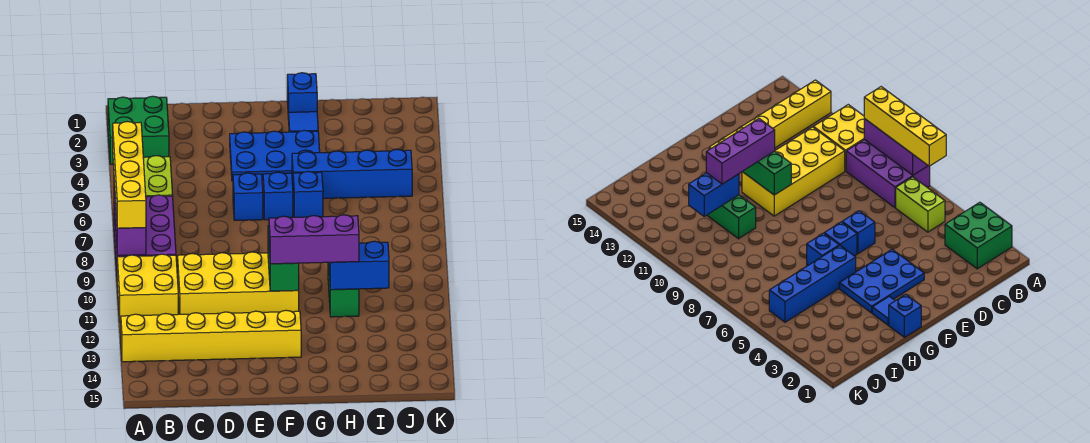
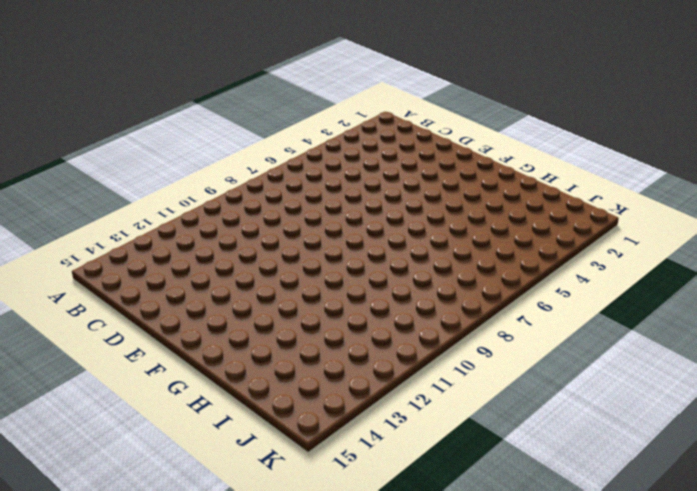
none -> green 2x2 brick [108,96,169,164]
none -> purple 2x3 brick [114,195,176,269]
none -> yellow 2x2 brick [117,254,178,322]

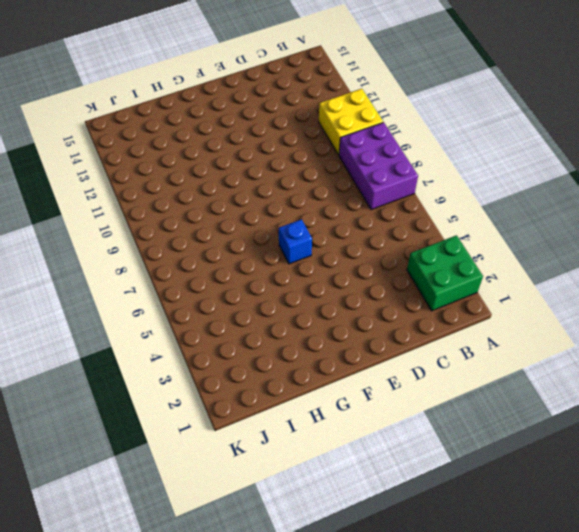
none -> yellow 1x6 brick [121,310,301,362]
none -> lime 1x2 brick [143,156,173,197]
none -> yellow 2x4 brick [178,252,299,314]

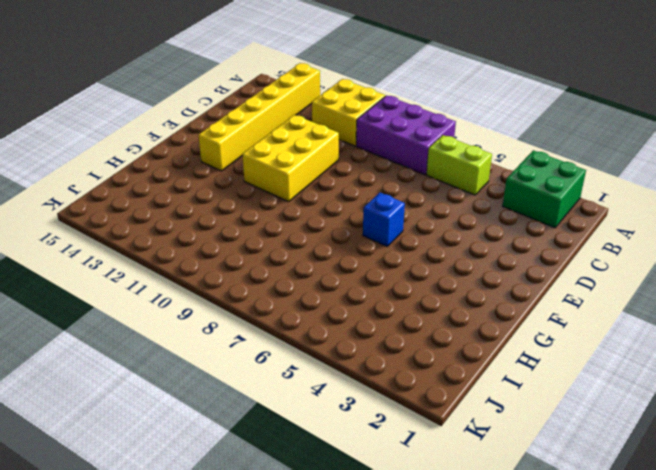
yellow 2x3 brick [242,115,339,202] -> yellow 2x4 brick [178,252,299,314]
none -> blue 2x3 plate [230,130,320,181]
none -> blue 1x1 brick [233,173,263,220]
none -> blue 1x1 brick [287,73,317,120]

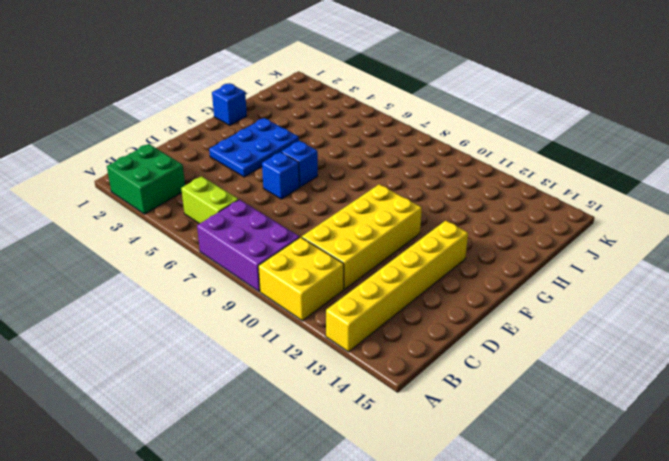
none -> blue 1x1 tile [289,112,318,132]
none -> blue 1x4 brick [292,149,412,198]
none -> blue 1x1 brick [293,171,323,217]

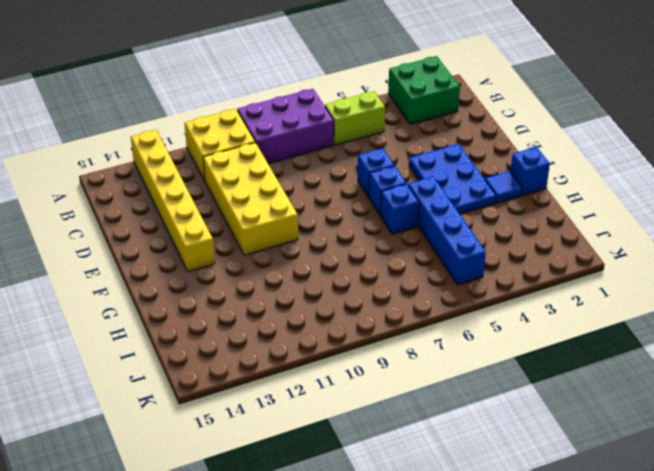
none -> green 1x2 brick [328,262,359,317]
none -> purple 1x3 brick [114,181,146,256]
none -> green 1x2 brick [268,226,299,291]

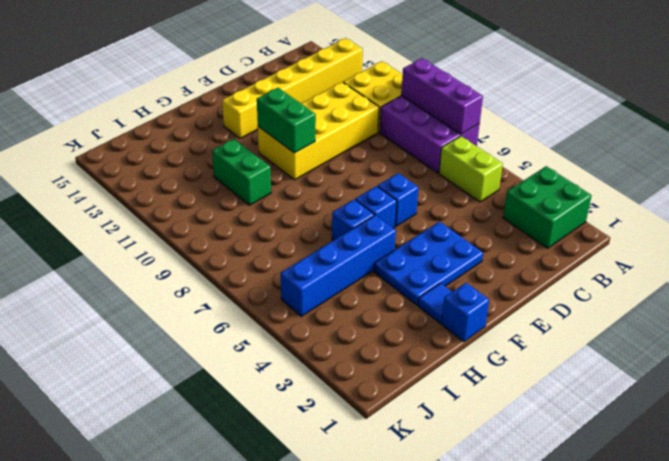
none -> blue 1x2 brick [329,241,389,290]
none -> yellow 1x4 brick [113,122,146,228]
none -> purple 1x3 brick [269,215,359,264]

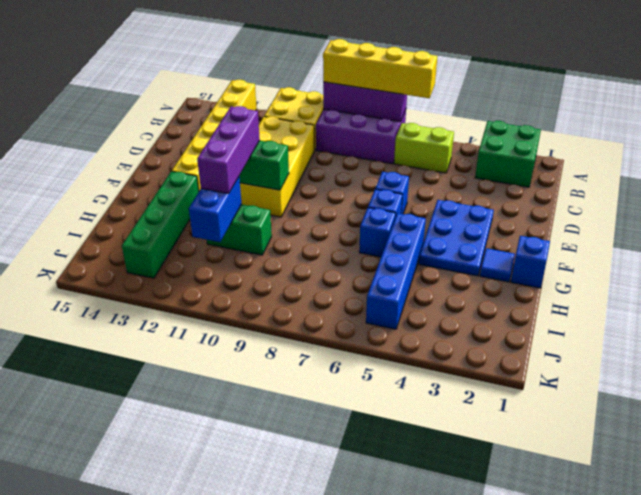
green 1x4 brick [122,171,199,278] -> none

